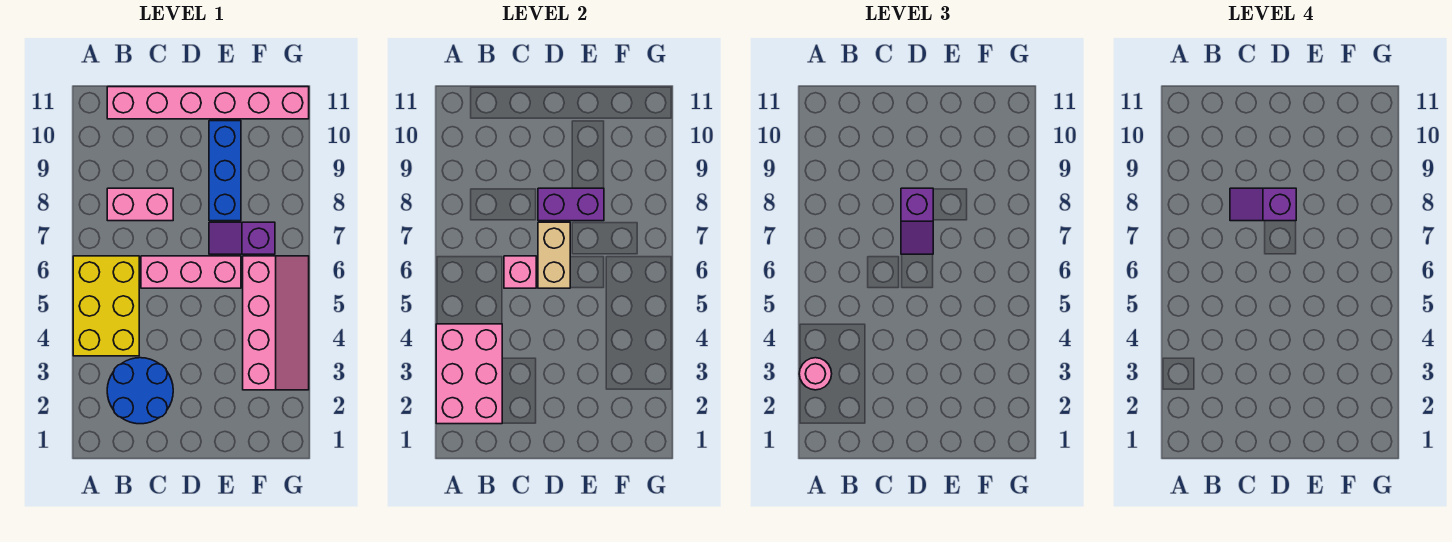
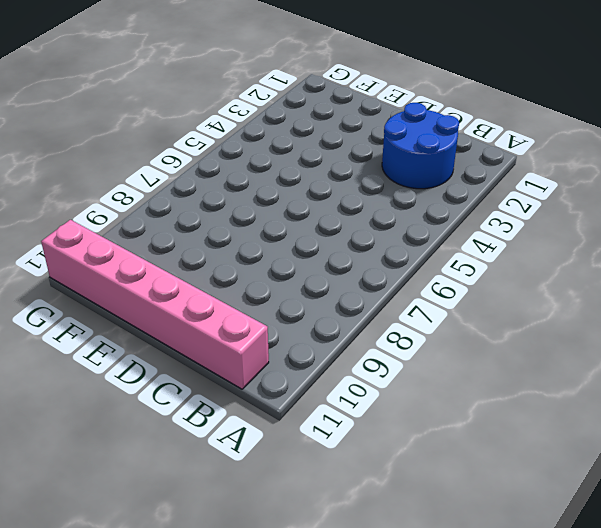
none -> yellow 2x3 brick [73,256,139,356]
none -> pink 1x2 brick [107,188,173,221]
none -> pink 1x3 brick [141,256,241,288]

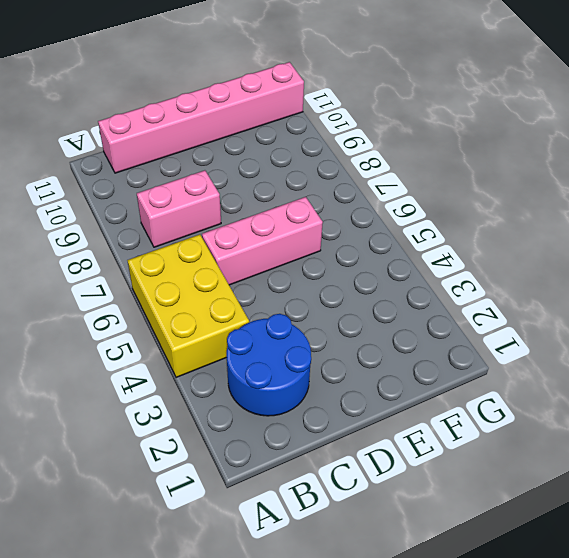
none -> purple 1x2 slope [209,222,275,254]
none -> blue 1x3 brick [209,121,241,221]
none -> pink 2x4 slope [243,256,309,390]

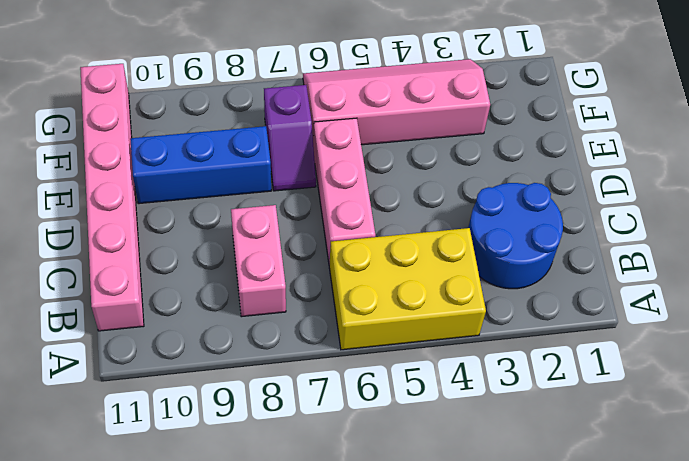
none -> pink 2x3 brick [436,324,502,424]
none -> pink 1x1 brick [504,256,536,288]
none -> tan 1x2 brick [538,222,570,288]

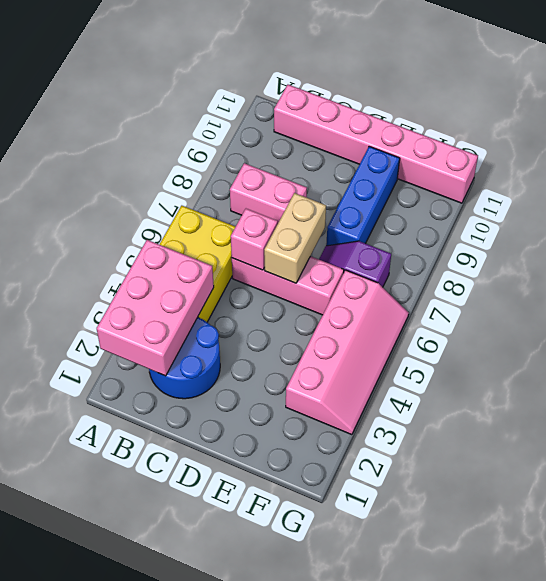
none -> purple 1x2 brick [538,188,604,221]
none -> pink 1x1 round brick [799,358,832,390]
none -> purple 1x2 slope [901,188,933,254]

